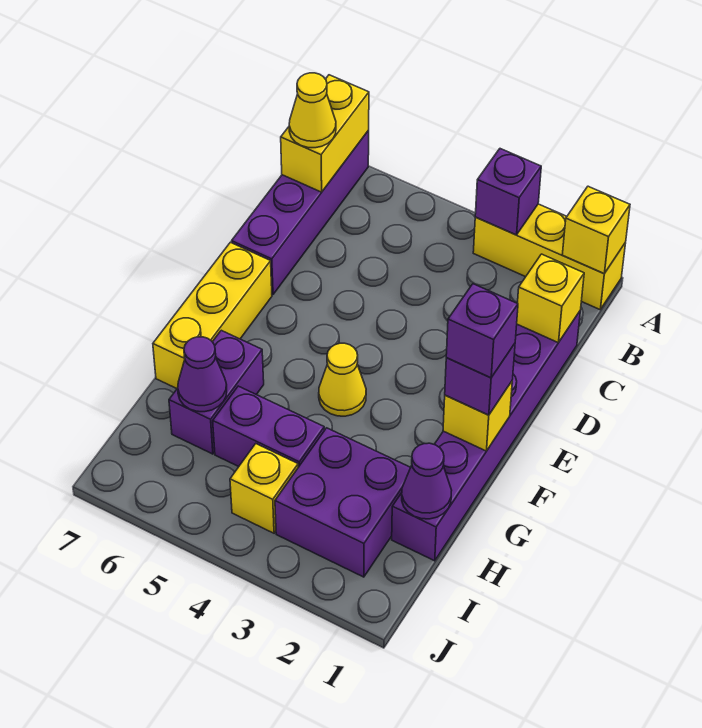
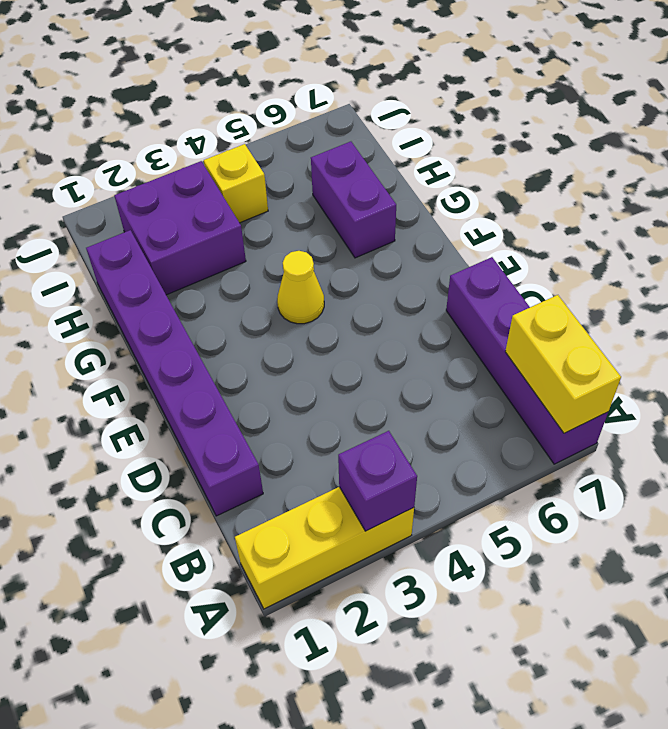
none -> yellow 1x3 brick [153,242,272,389]
none -> purple 1x2 brick [213,386,324,467]
none -> yellow 1x1 brick [562,186,630,273]

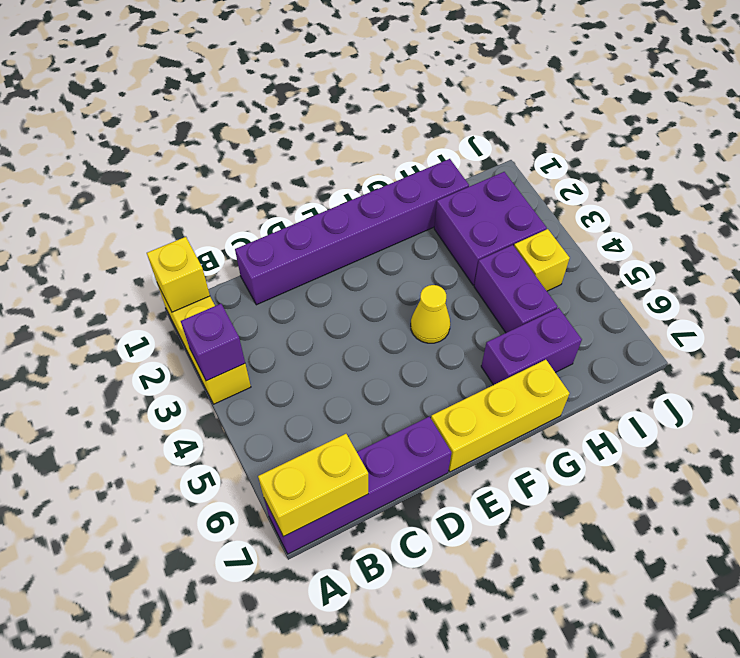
none -> yellow 1x1 brick [517,254,584,343]
none -> yellow 1x1 brick [443,382,512,451]
none -> purple 1x1 cone [402,443,452,519]

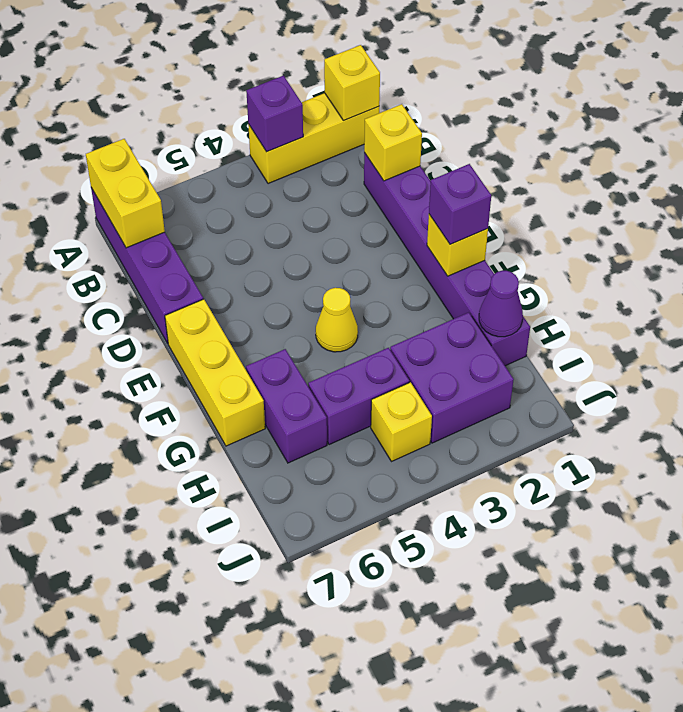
none -> purple 1x1 cone [178,337,227,412]
none -> yellow 1x1 cone [289,73,336,148]
none -> purple 1x1 brick [446,284,518,378]

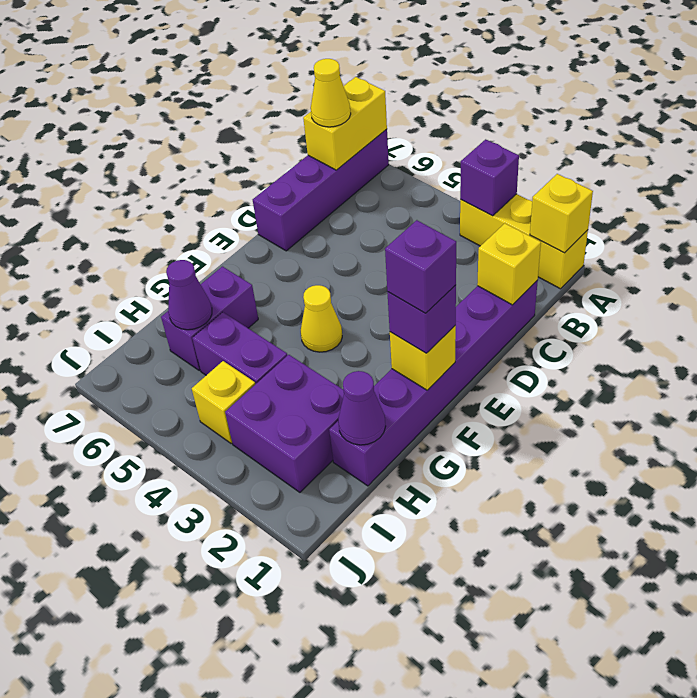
none -> yellow 1x3 brick [153,242,272,389]

